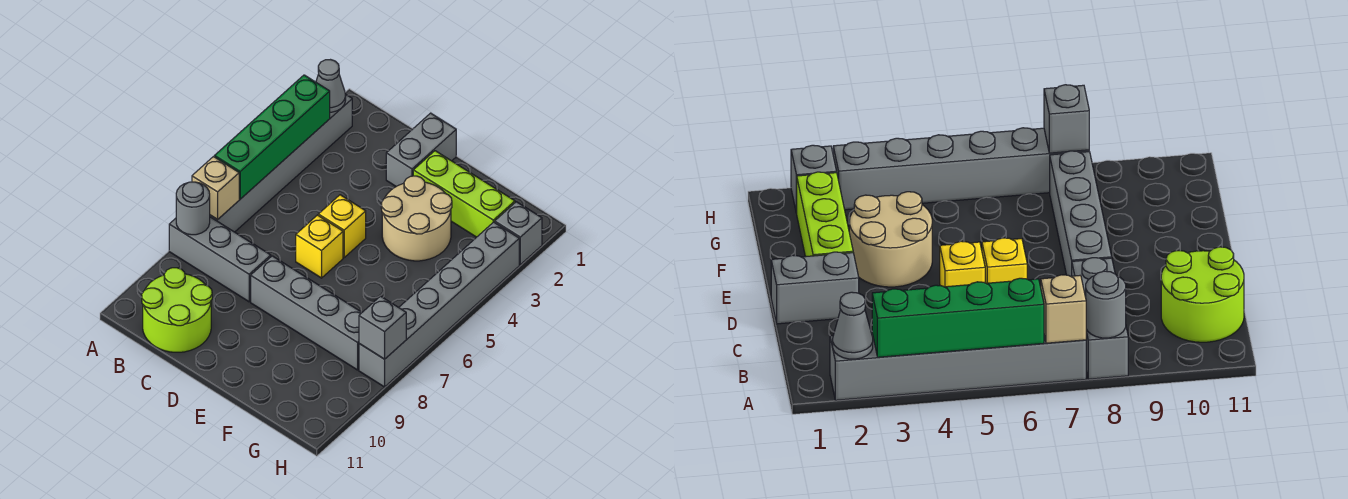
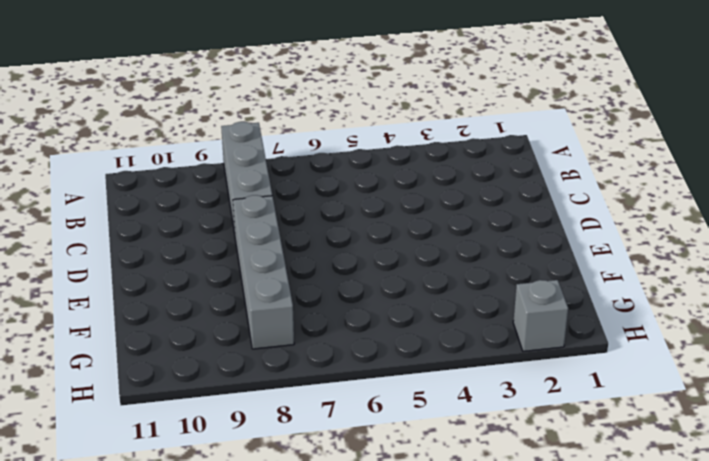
none -> grey 1x6 brick [210,94,352,232]
none -> lime 2x2 round brick [142,268,212,352]
none -> grey 1x2 brick [386,113,456,186]

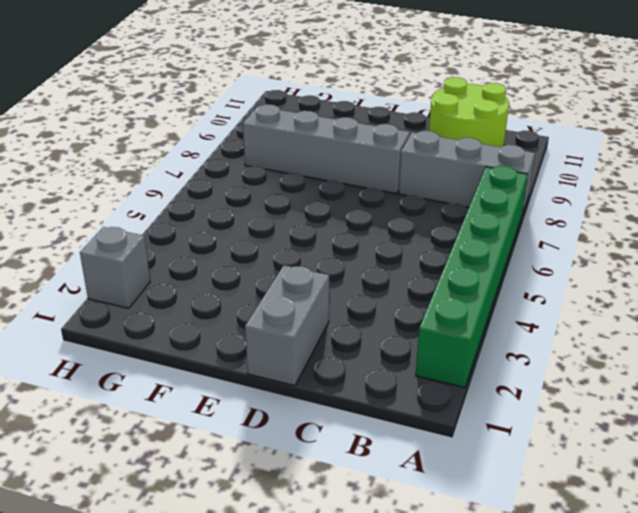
green 1x6 brick [416,166,528,388] -> grey 1x6 brick [210,94,352,232]
none -> yellow 1x1 brick [318,195,366,257]
none -> yellow 1x1 brick [296,215,343,278]
none -> lime 1x3 brick [413,151,515,237]

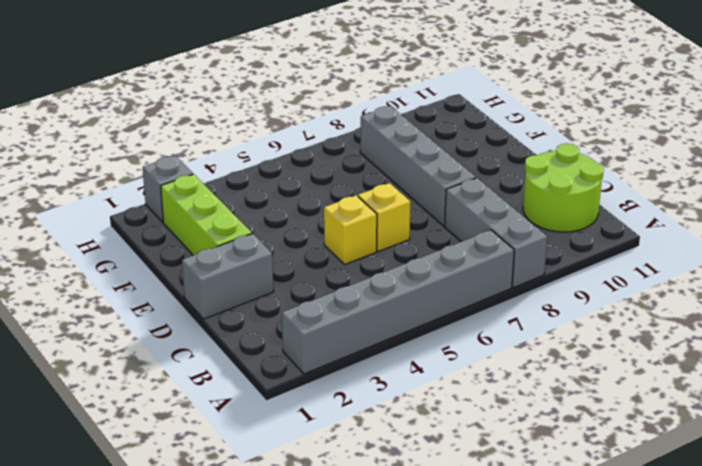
none -> tan 2x2 round brick [381,176,452,261]
none -> grey 1x6 brick [359,222,519,387]
none -> grey 1x1 cone [316,60,346,112]

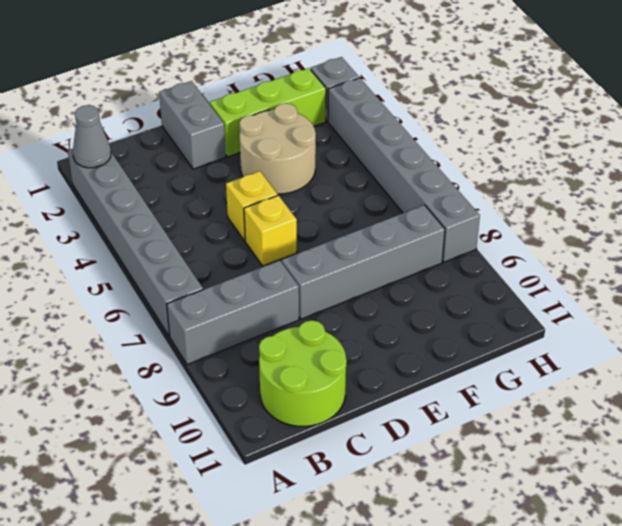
none -> green 1x4 brick [215,75,330,199]
none -> tan 1x1 brick [192,157,239,220]
none -> grey 1x1 round brick [176,182,210,235]

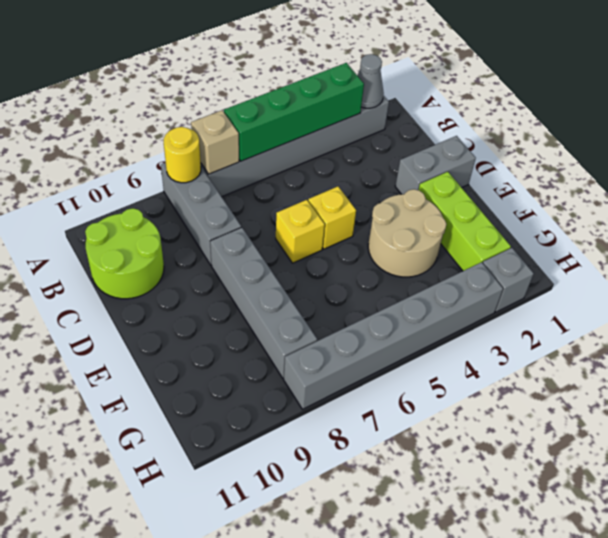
yellow 1x1 round brick [164,127,201,183] -> grey 1x1 round brick [176,182,210,235]
none -> grey 1x1 brick [359,296,406,359]

